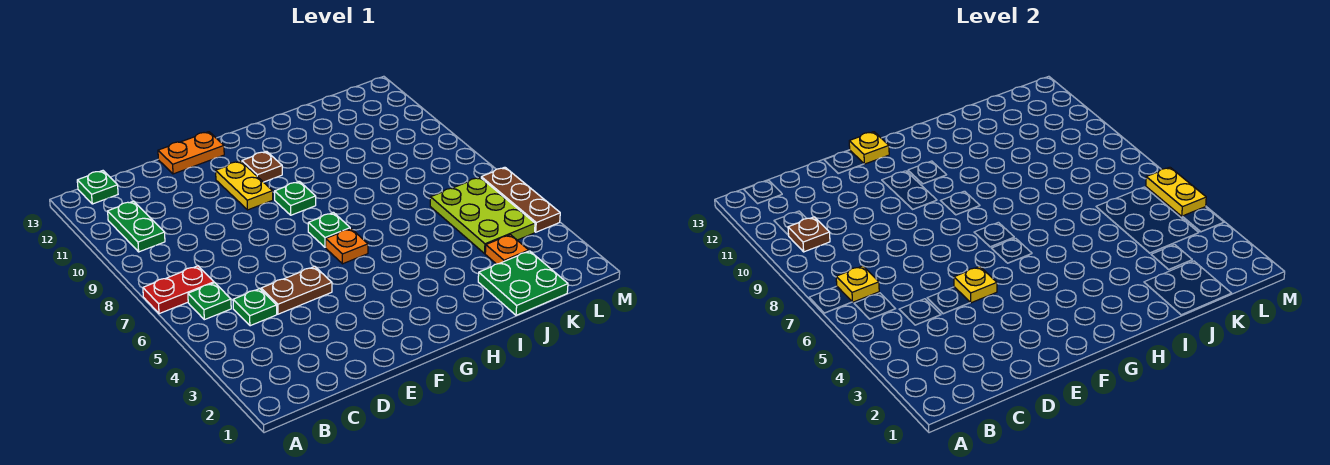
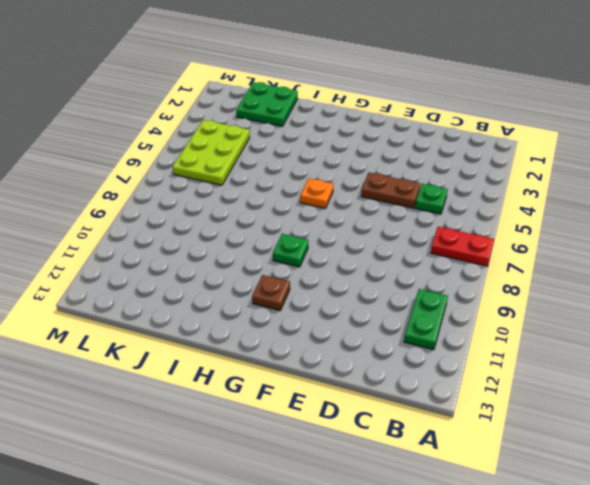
none -> green 1x1 plate [188,283,231,320]
none -> green 1x1 plate [77,171,118,204]
none -> orange 1x2 plate [158,132,224,174]

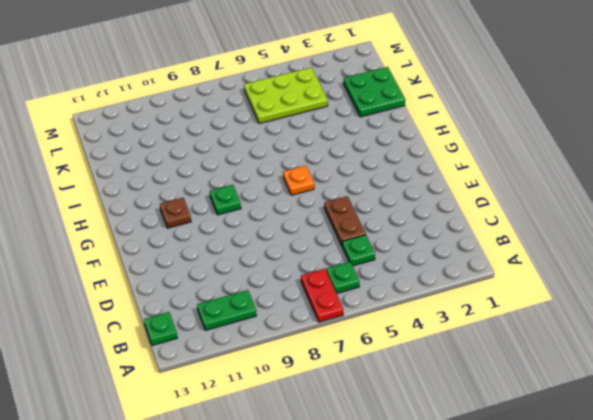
none -> orange 1x2 plate [158,132,224,174]
none -> yellow 1x2 plate [216,161,273,210]
none -> green 1x1 plate [308,213,350,247]

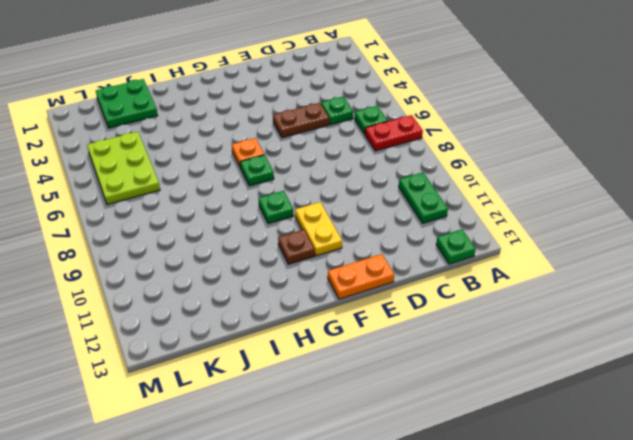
none -> orange 1x1 plate [485,235,529,264]
none -> brown 1x3 plate [481,167,560,232]
none -> yellow 1x1 plate [836,266,879,302]

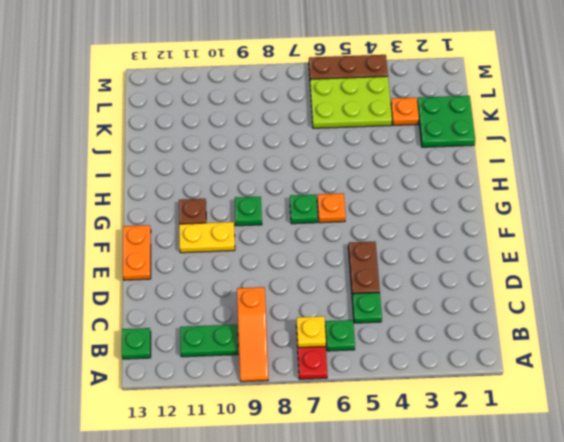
orange 1x3 slope [237,287,268,382] -> none
none -> brown 1x1 plate [788,217,830,252]
none -> yellow 1x1 plate [954,266,997,303]
none -> yellow 1x1 plate [849,132,889,164]

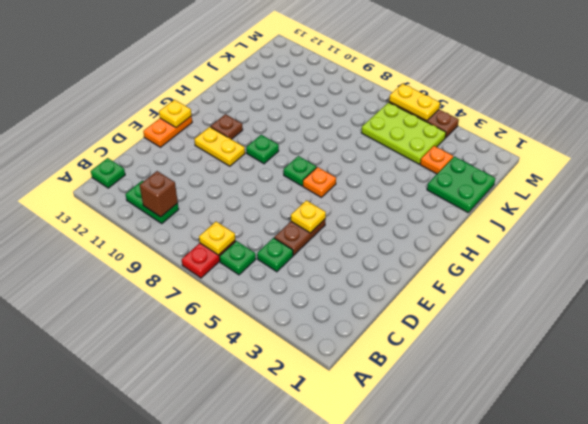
brown 1x1 brick [140,171,178,217] -> brown 1x1 plate [788,217,830,252]

